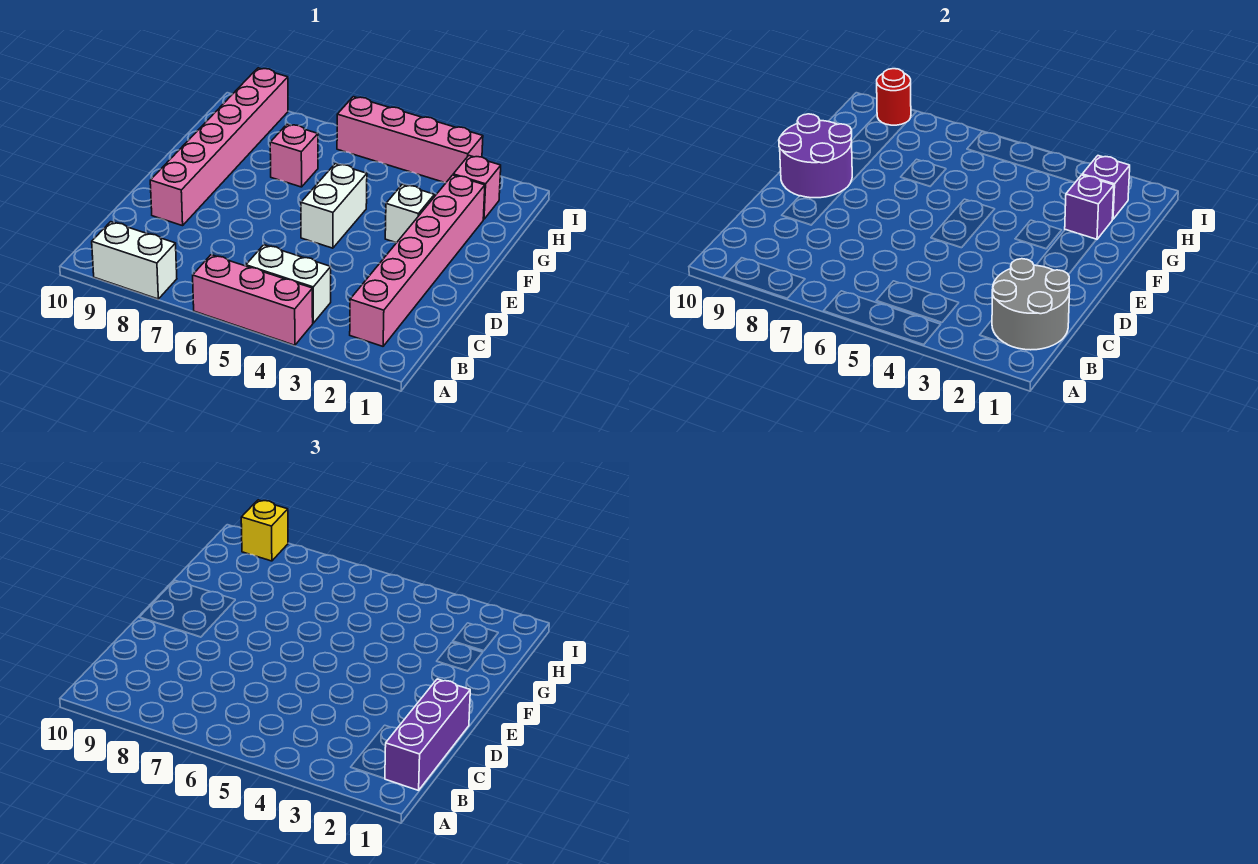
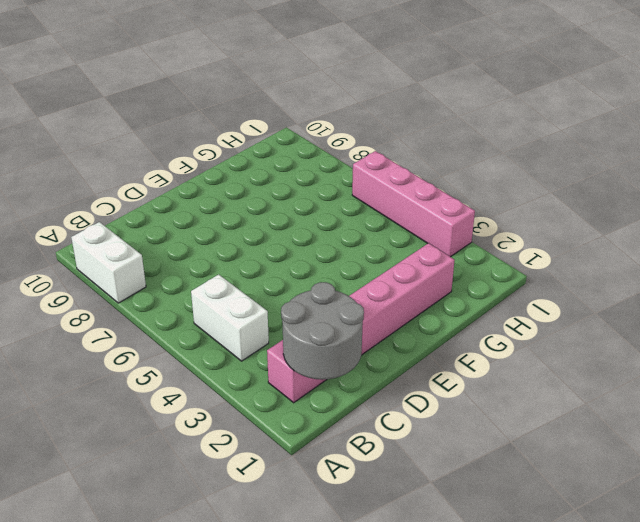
none -> pink 1x3 brick [193,255,313,345]
none -> pink 1x6 brick [150,68,288,226]
none -> white 1x2 brick [301,164,367,248]

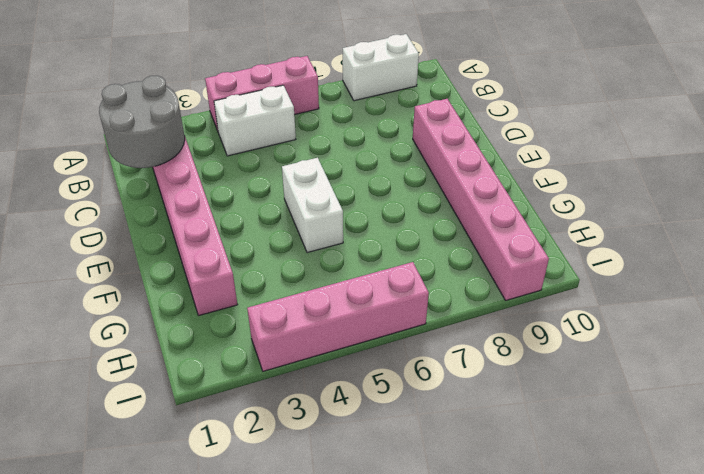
none -> white 1x1 brick [385,184,434,243]
none -> pink 1x1 brick [270,124,318,187]
none -> pink 1x1 brick [453,156,501,219]

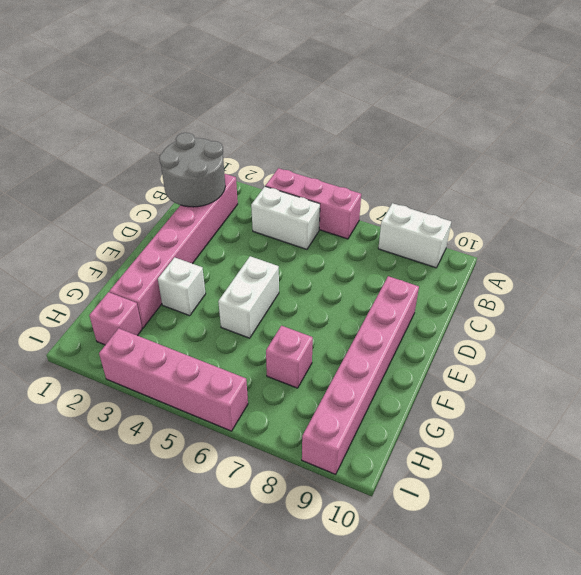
none -> purple 2x2 round brick [779,114,852,198]
none -> purple 1x1 brick [1065,175,1114,240]
none -> purple 1x1 brick [1082,156,1130,219]

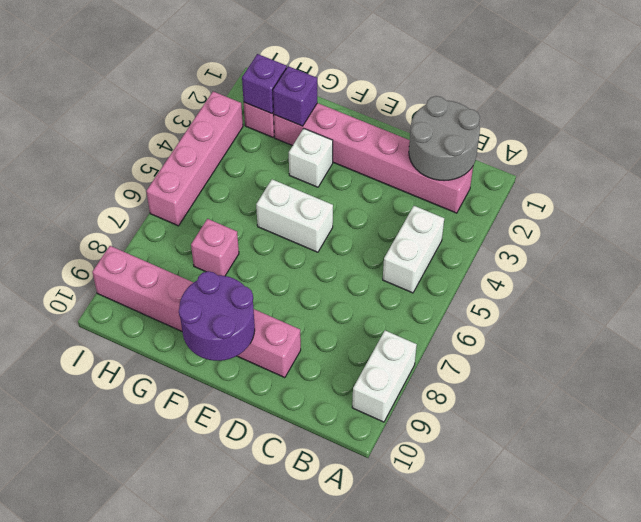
none -> pink 1x3 brick [193,255,313,345]
none -> red 1x1 round brick [877,69,911,125]
none -> purple 1x3 brick [385,679,470,790]

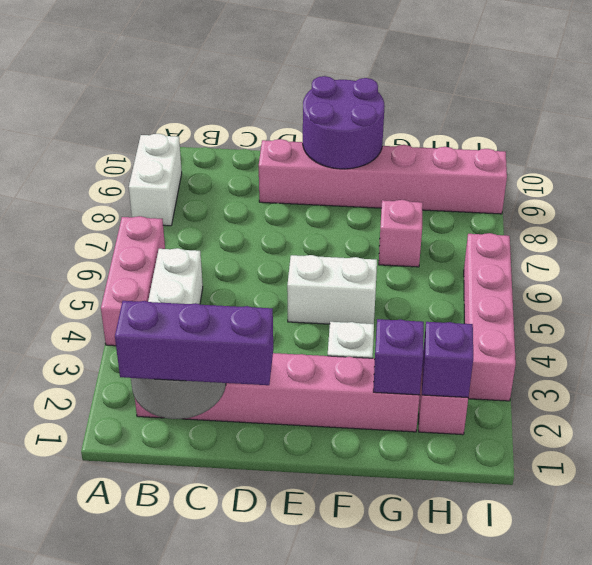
none -> red 1x1 round brick [877,69,911,125]
none -> yellow 1x1 brick [241,500,288,561]

